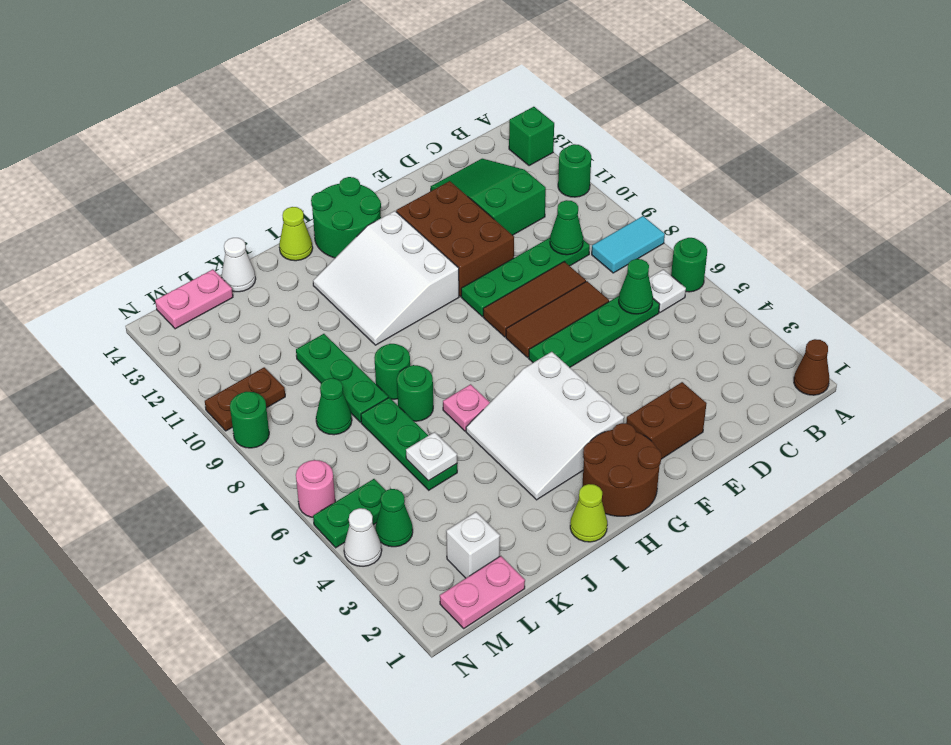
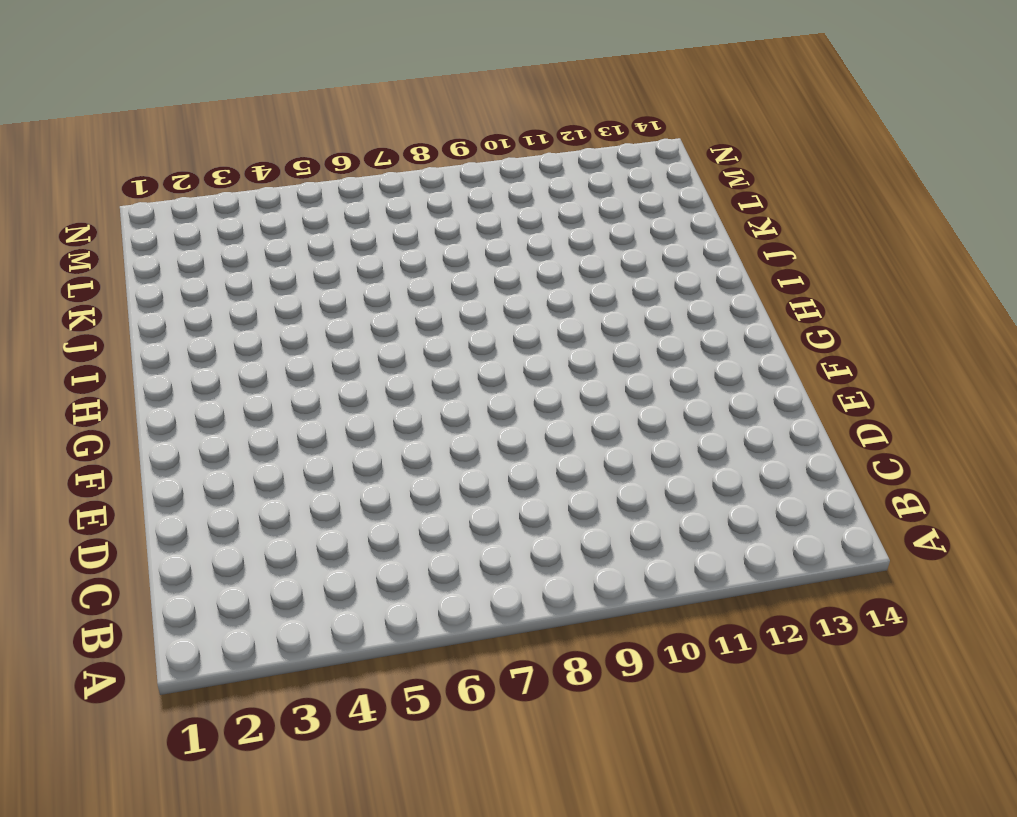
none -> brown 1x1 cone [794,339,829,395]
none -> green 1x1 round brick [671,238,707,292]
none -> cyan 1x2 tile [592,216,665,273]
none -> green 1x1 round brick [558,144,591,197]

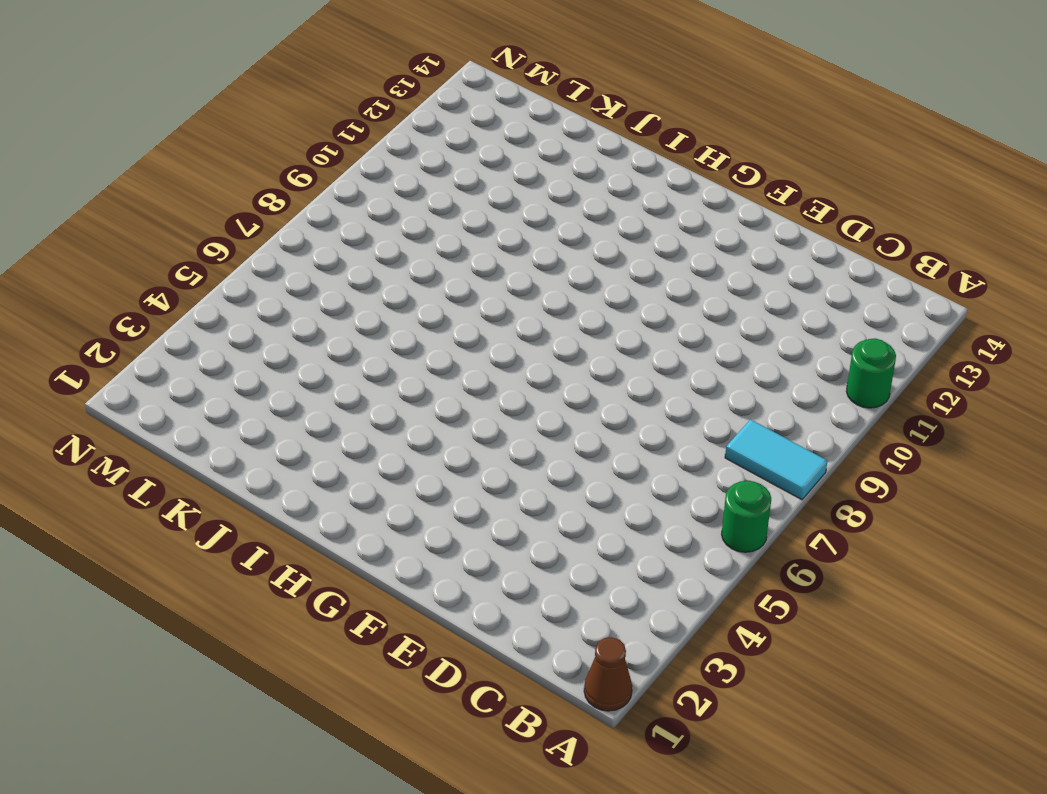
none -> green 1x1 brick [509,107,554,166]
none -> white 1x1 plate [649,269,686,312]
none -> green 1x4 plate [529,296,660,367]
none -> green 1x4 plate [461,238,590,317]

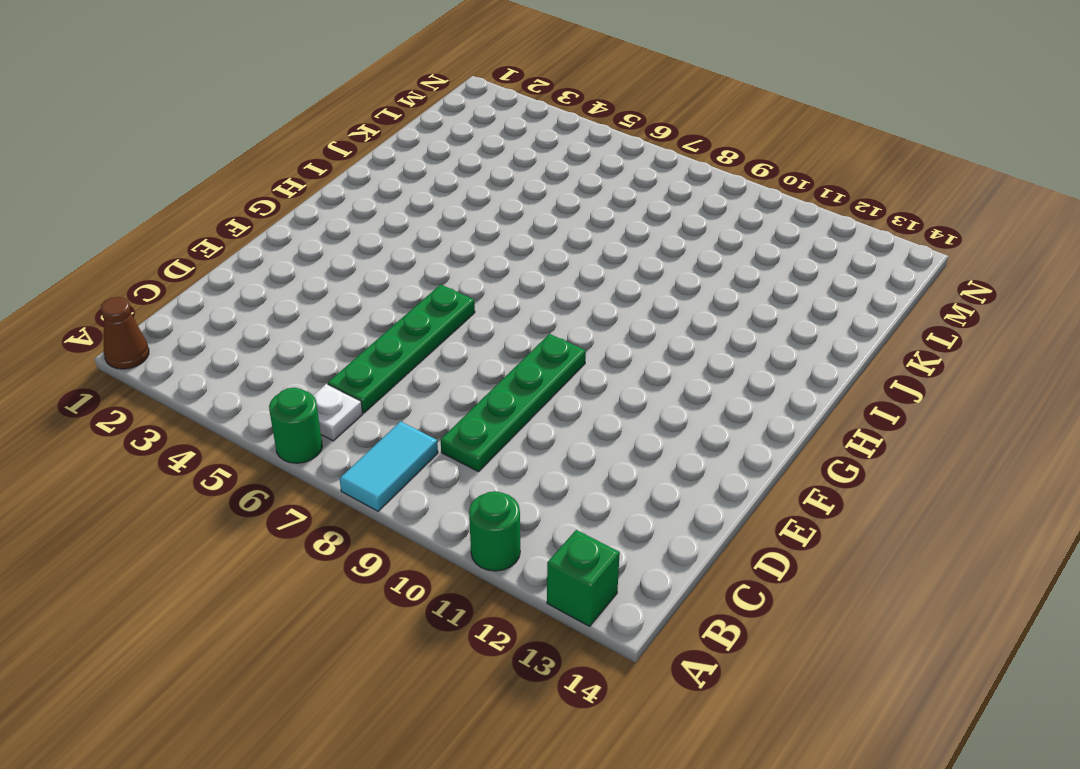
none -> green 2x3 slope [431,159,546,235]
none -> brown 1x3 tile [506,281,609,357]
none -> brown 1x3 tile [483,262,586,337]
none -> brown 1x2 brick [626,382,707,459]

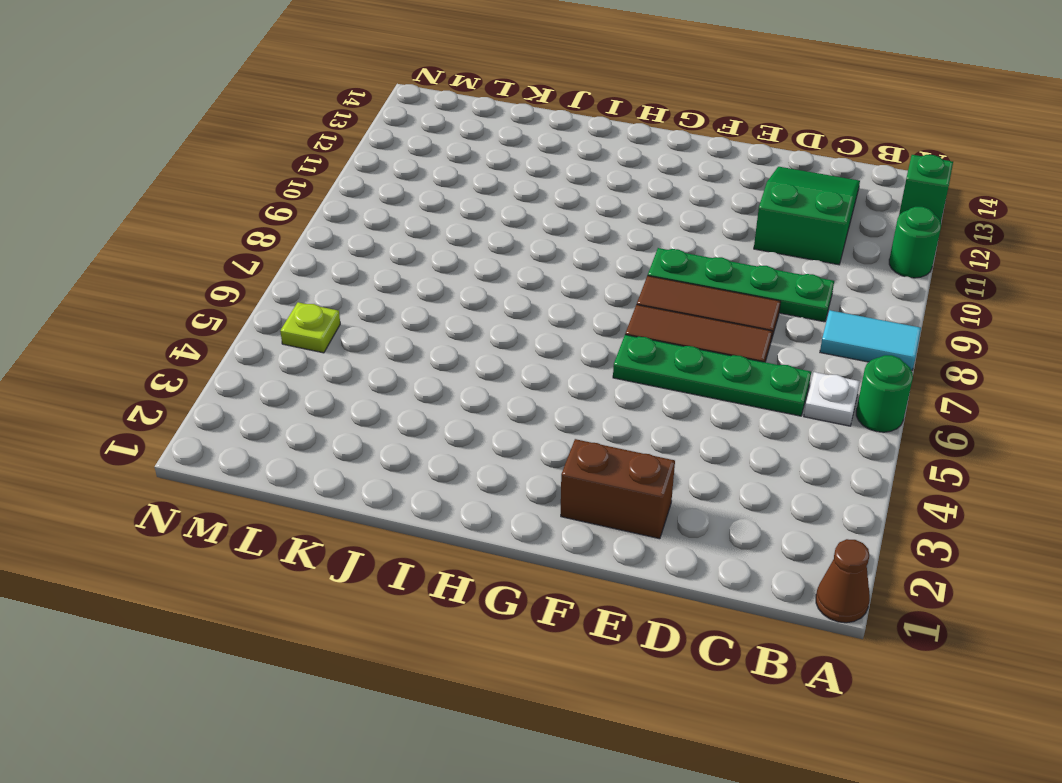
lime 1x1 plate [280,302,340,353] -> green 1x2 plate [313,479,386,548]
none -> brown 2x3 brick [396,181,514,296]
none -> brown 2x2 round brick [583,423,661,516]
none -> white 3x3 slope [466,352,624,500]
none -> white 3x3 slope [313,211,459,345]

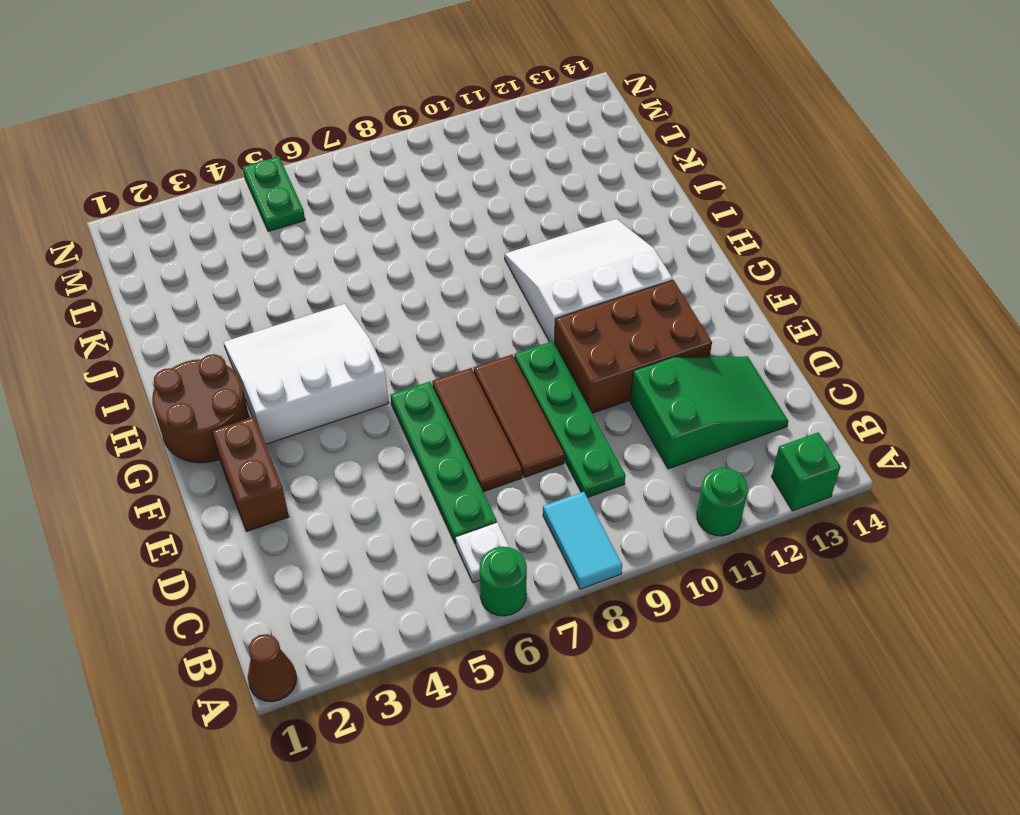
none -> green 2x2 round brick [311,177,381,258]
none -> lime 1x1 cone [570,484,607,542]
none -> pink 1x1 plate [443,384,490,431]
none -> lime 1x1 cone [279,207,313,261]

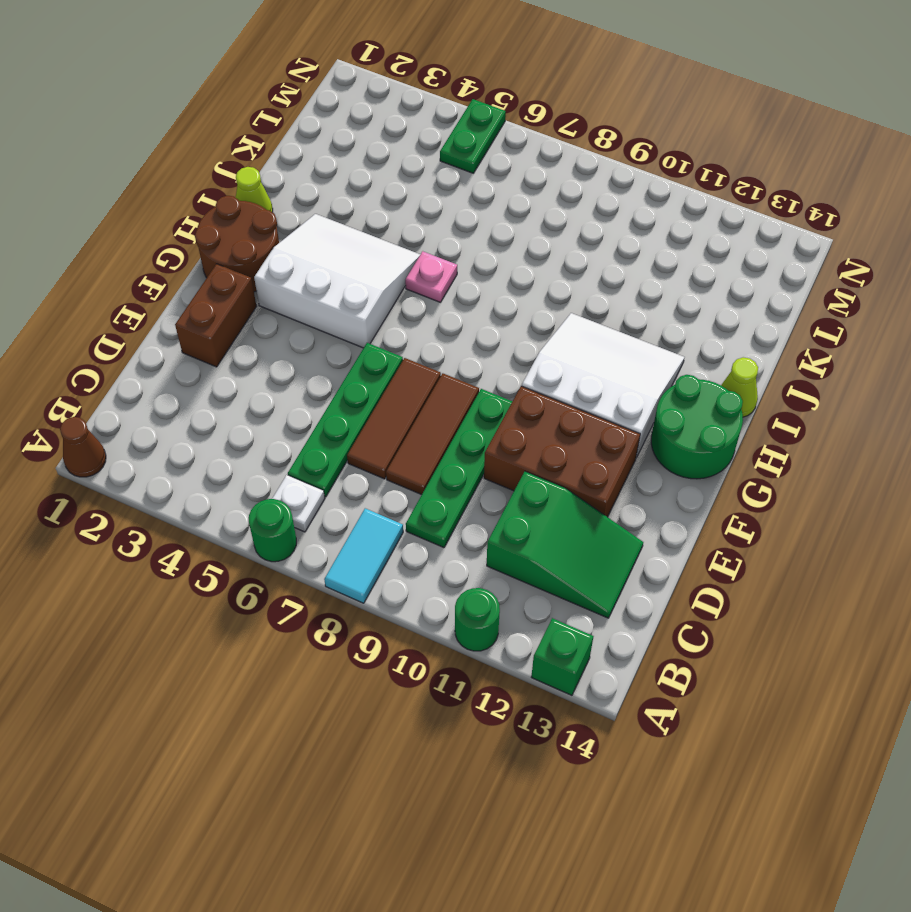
none -> green 1x1 round brick [397,365,433,421]
none -> green 1x1 round brick [374,344,410,399]
none -> green 1x3 plate [361,397,457,490]
none -> green 1x3 plate [296,334,388,422]

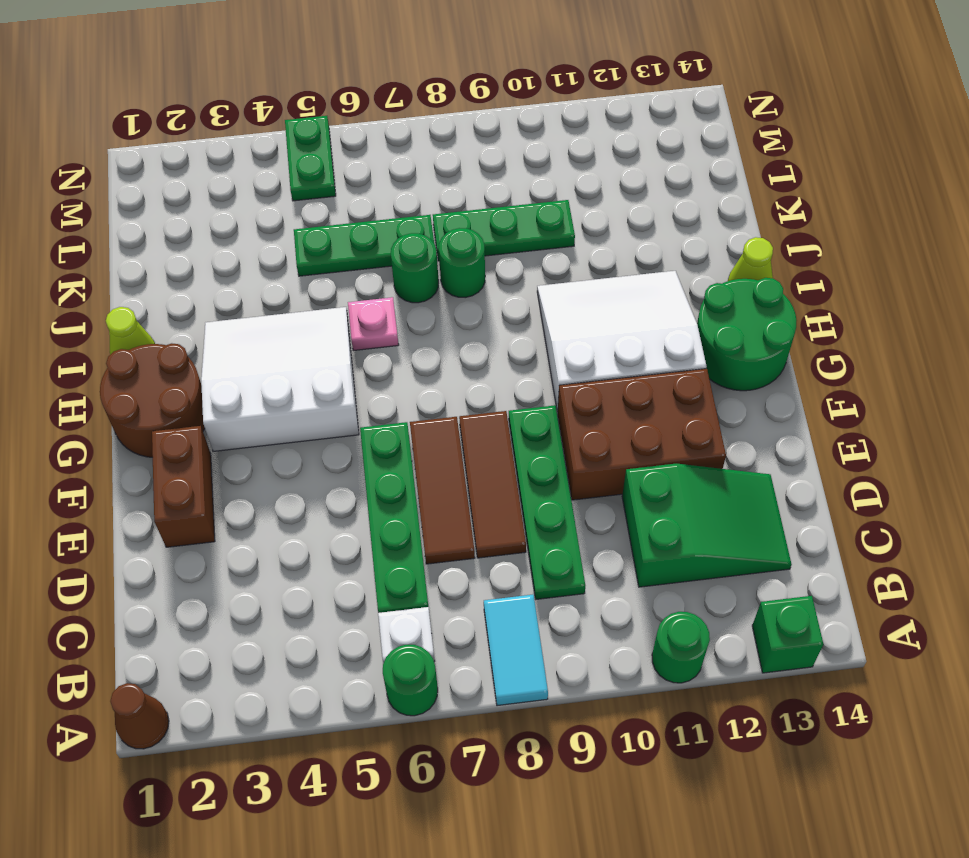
none -> white 1x1 cone [222,238,256,292]
none -> pink 1x2 plate [440,556,525,628]
none -> white 1x1 brick [446,512,500,578]
none -> green 1x1 cone [316,378,352,435]

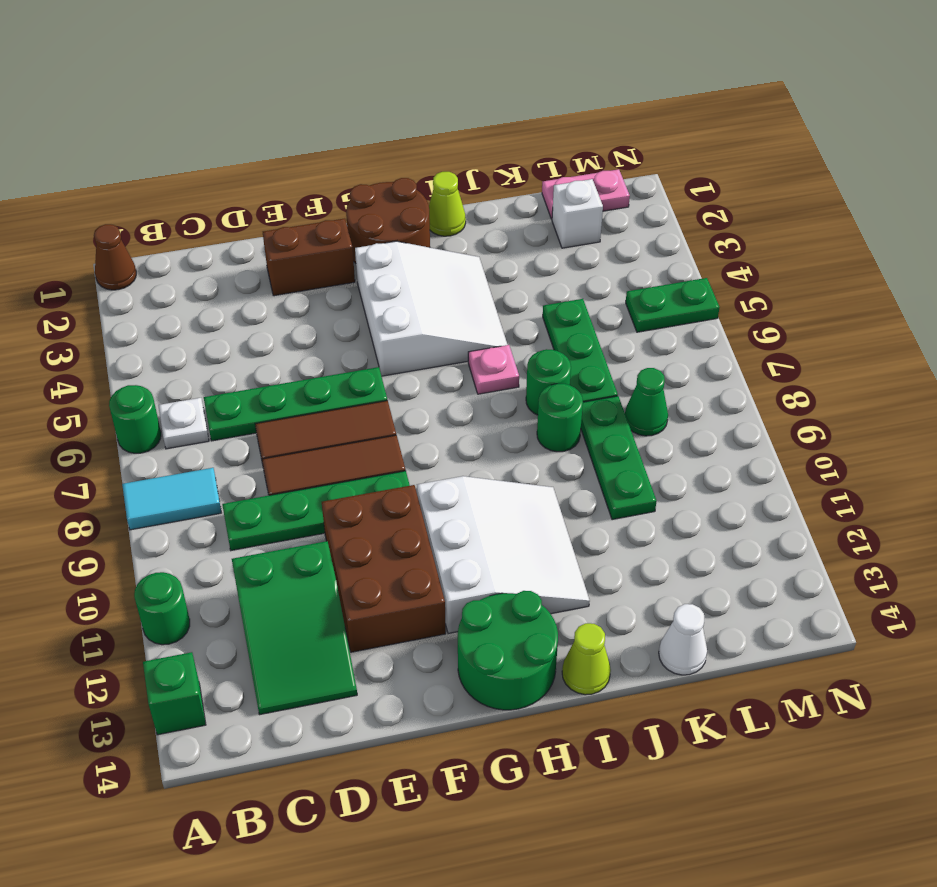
none -> pink 1x2 plate [155,269,233,329]
none -> green 1x1 cone [375,489,413,547]
none -> brown 1x2 plate [205,367,285,431]
none -> white 1x1 cone [344,508,382,566]

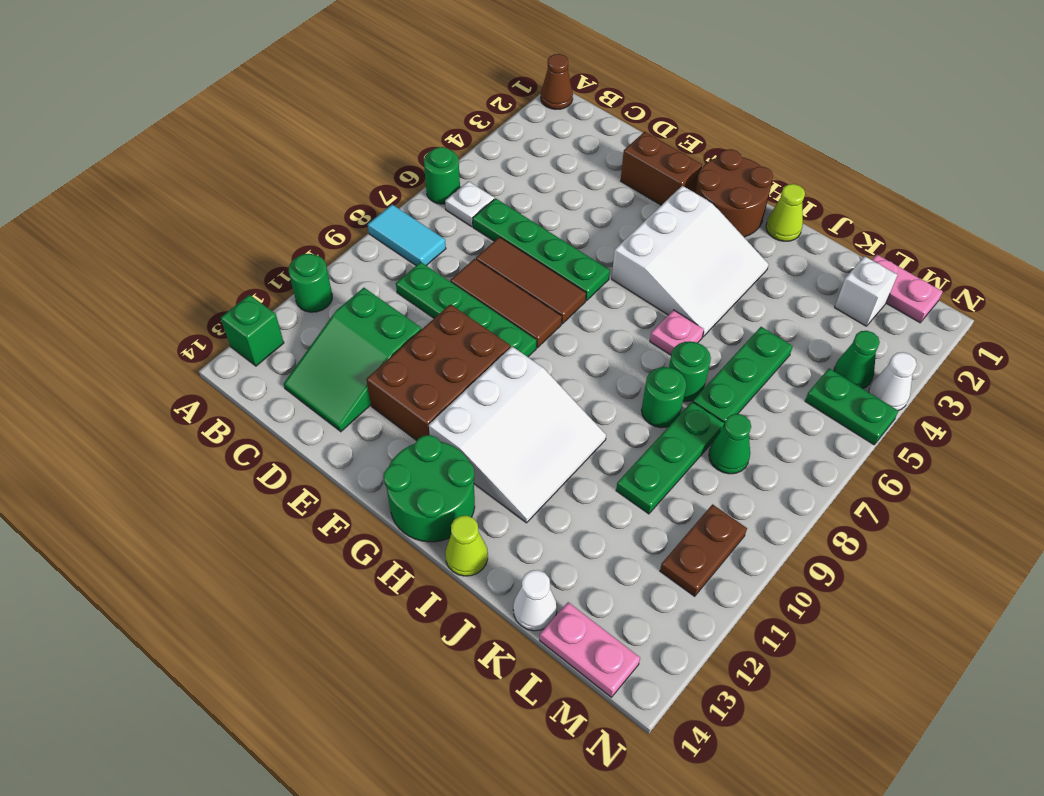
brown 1x2 plate [660,504,747,596] -> brown 1x2 plate turned to [205,367,285,431]
none -> pink 1x1 round brick [296,460,335,517]
none -> green 1x1 round brick [230,391,269,448]
none -> green 1x1 cone [619,259,653,314]
none -> green 1x1 cone [550,200,583,255]

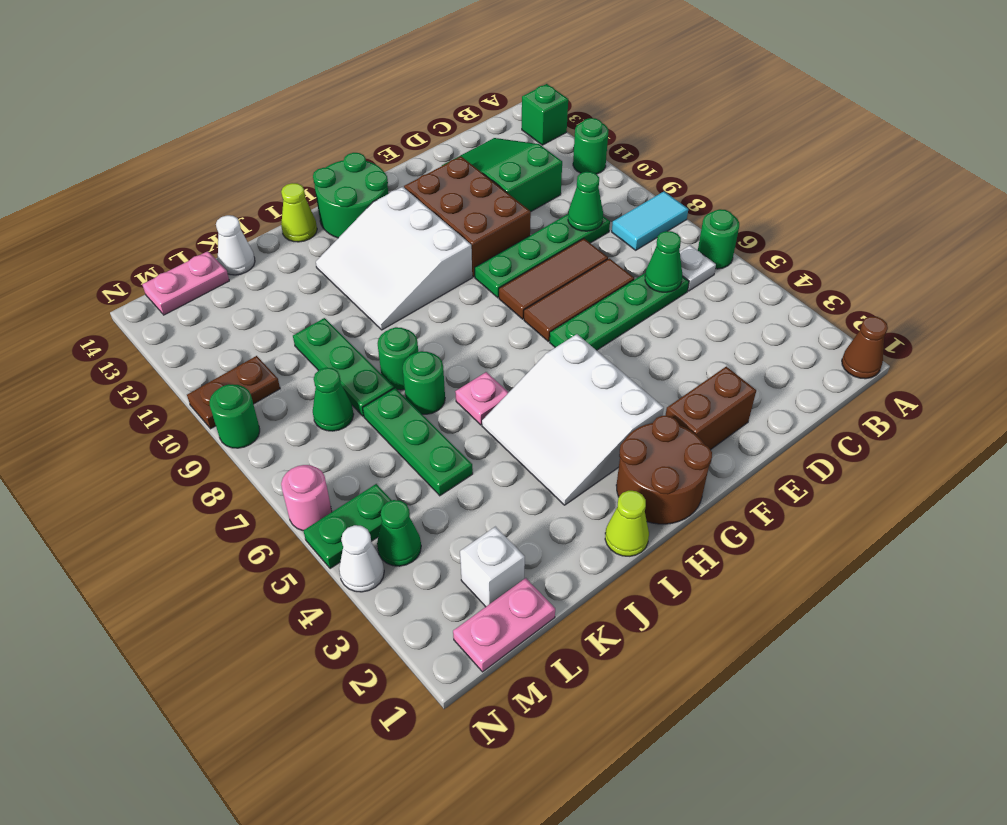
none -> white 1x1 plate [406,432,457,481]

